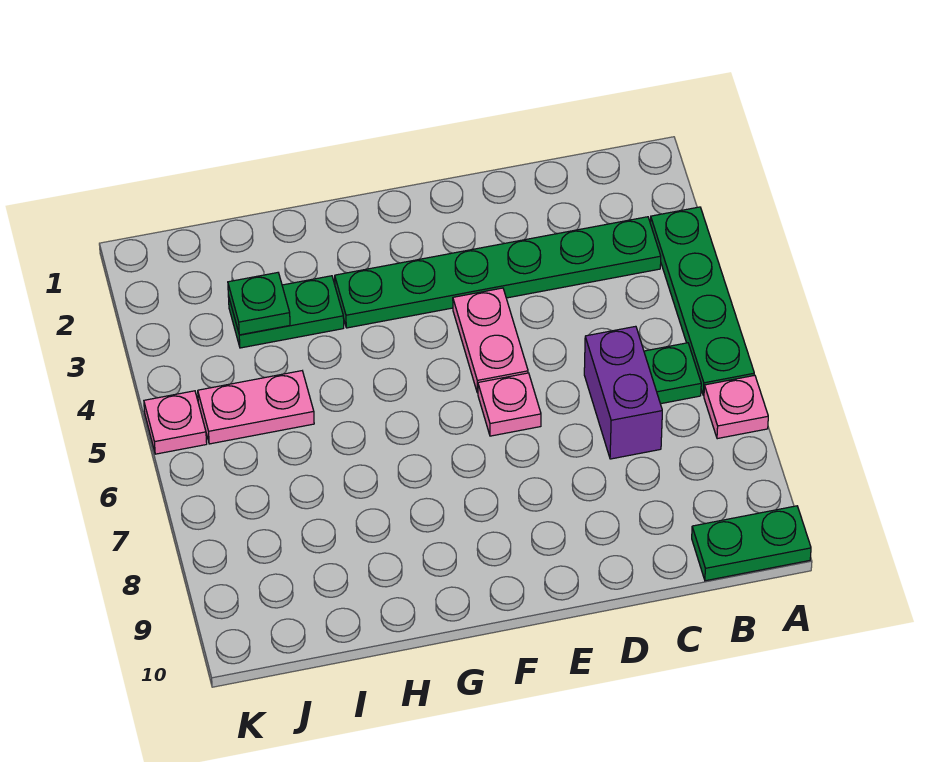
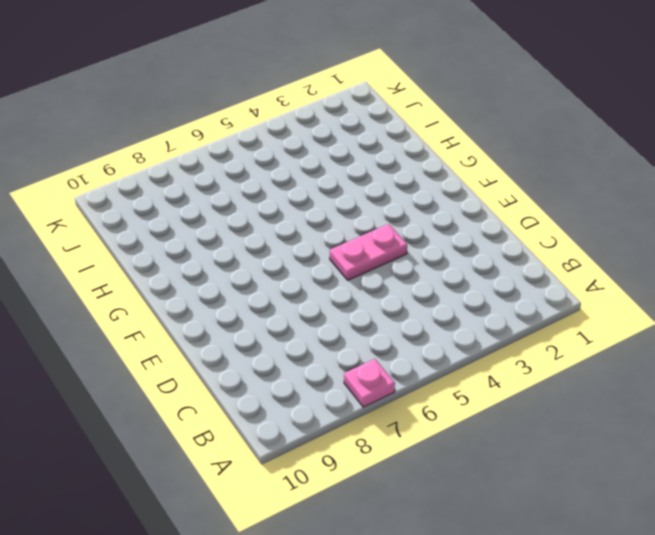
none -> green 1x4 plate [650,207,754,395]
none -> green 1x2 plate [692,506,811,581]
none -> green 1x6 plate [335,217,661,328]

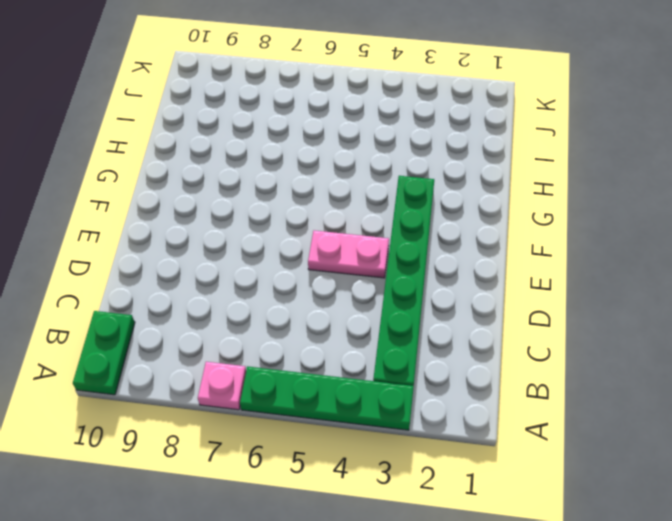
none -> green 1x1 plate [644,343,701,404]
none -> purple 1x2 brick [584,326,662,459]
none -> pink 1x1 plate [478,373,541,436]

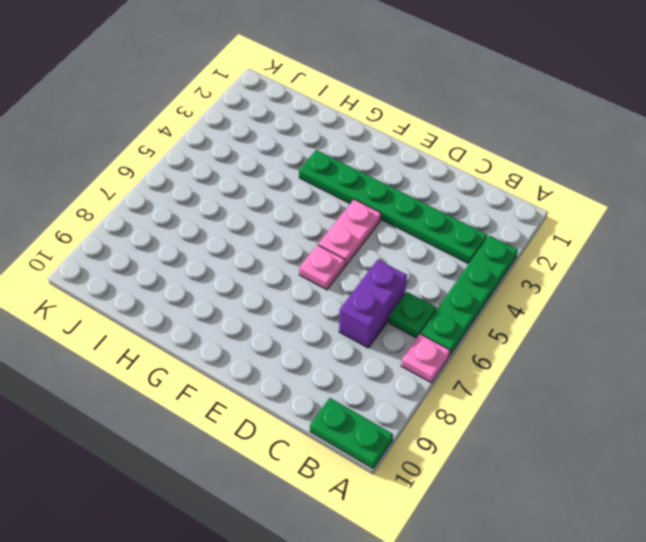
none -> green 1x2 plate [228,276,344,348]
none -> pink 1x2 plate [198,371,314,444]
none -> pink 1x1 plate [144,391,207,454]

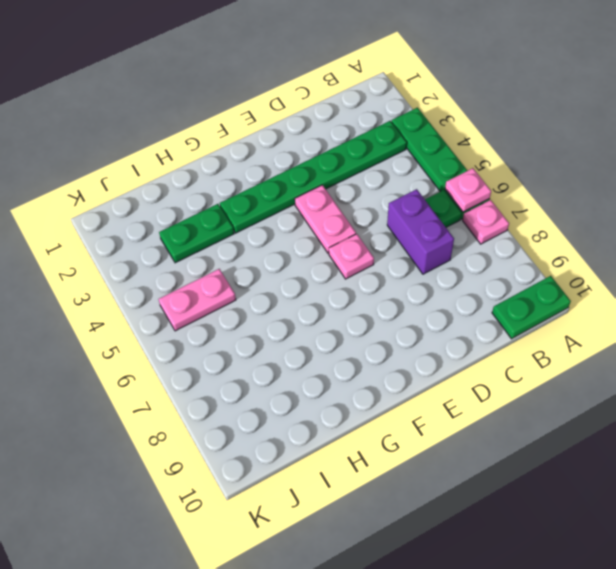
pink 1x1 plate [445,168,491,212] -> pink 1x1 plate moved to [144,391,207,454]
none -> green 1x1 plate [228,273,290,335]

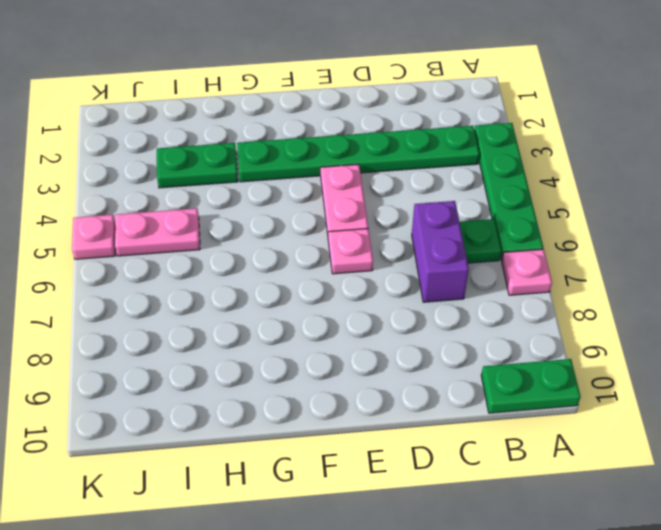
none -> green 1x1 plate [228,273,290,335]

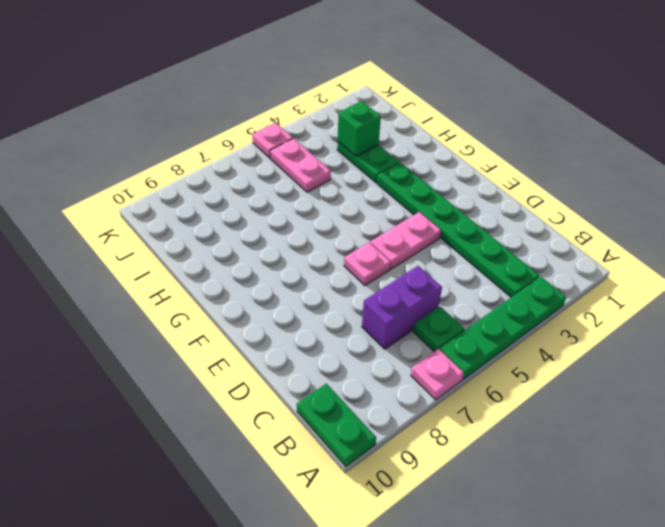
green 1x1 brick [338,101,381,156] -> green 1x1 plate [228,273,290,335]

